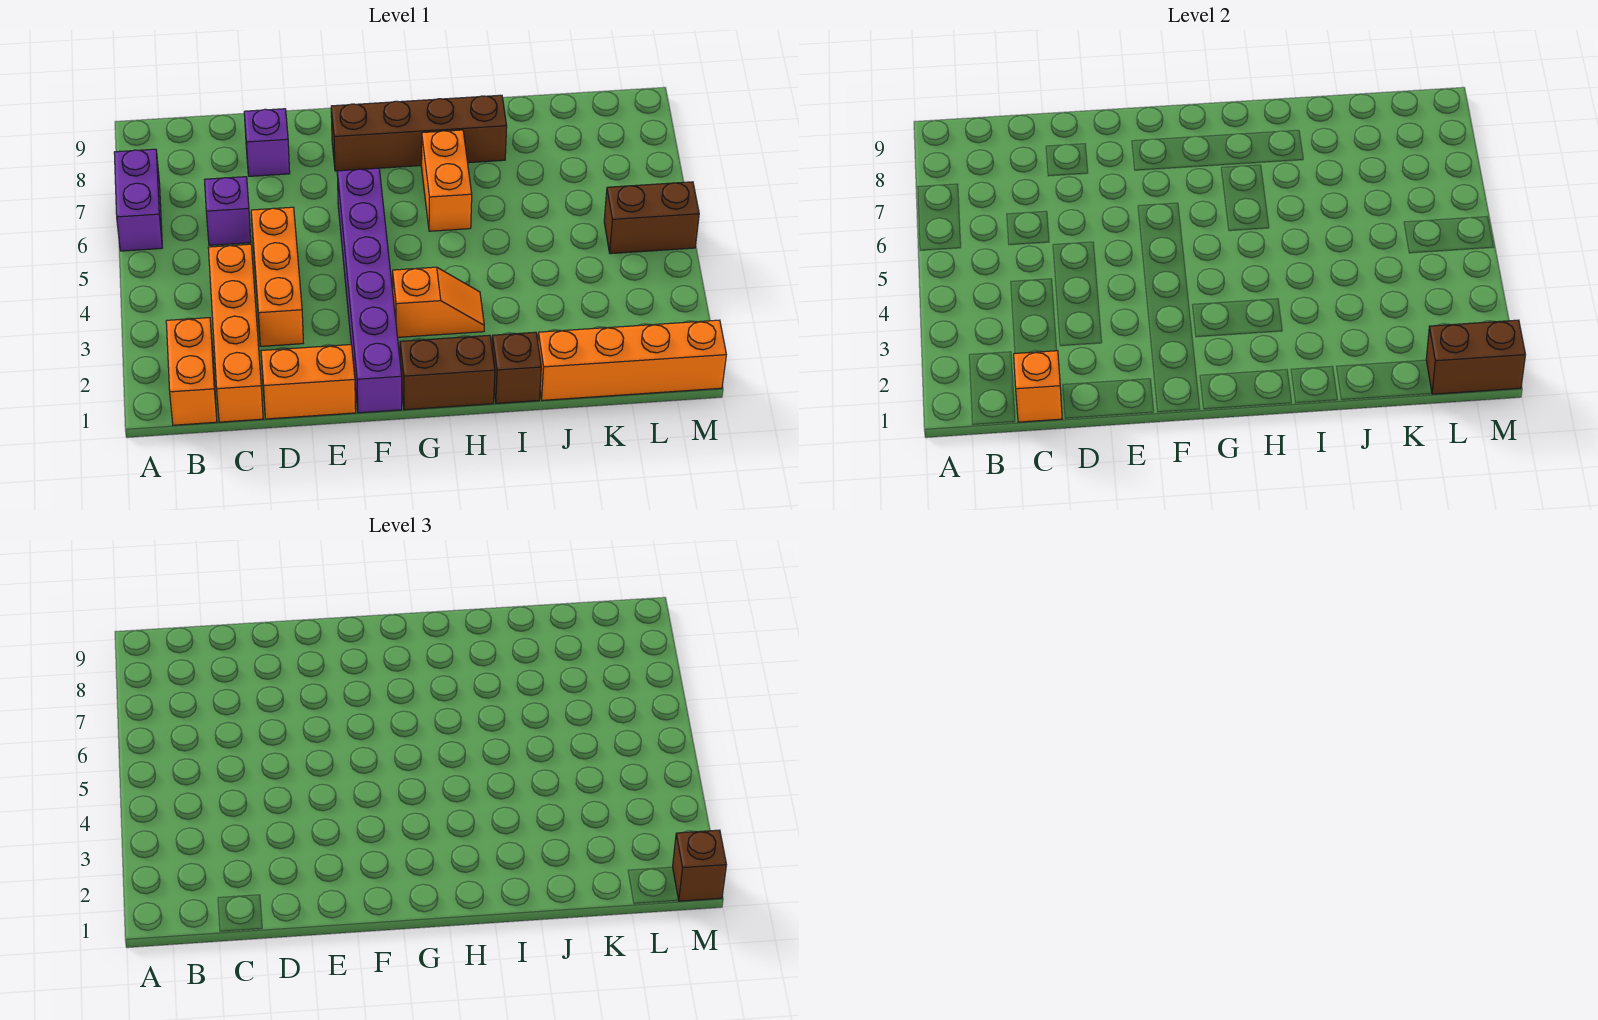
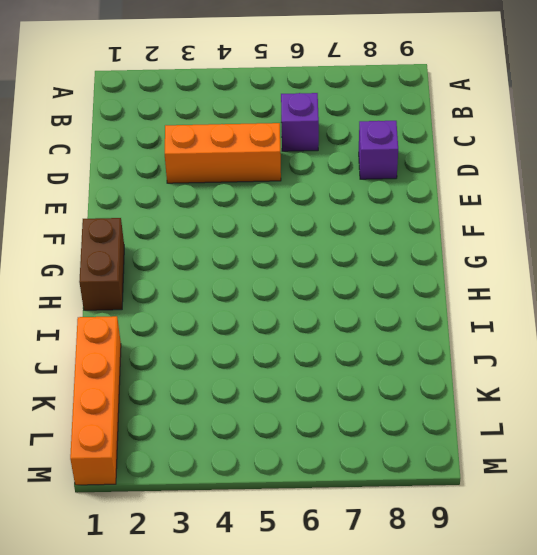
none -> purple 1x2 brick [114,149,162,251]
none -> orange 1x2 brick [166,318,217,425]
none -> orange 1x4 brick [208,244,263,422]

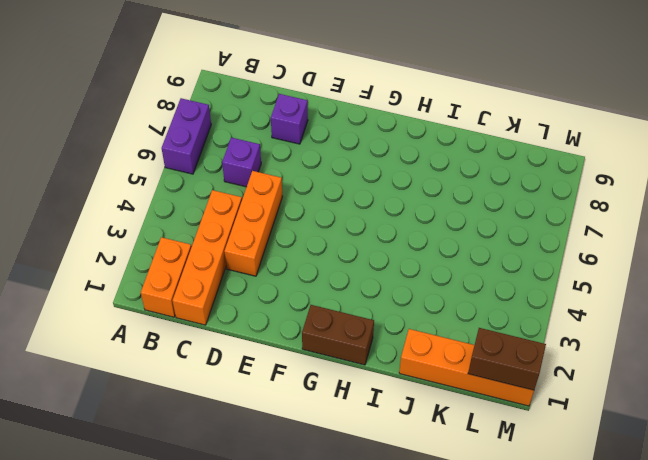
none -> orange 1x2 brick [261,345,356,419]
none -> purple 1x6 brick [337,168,402,413]
none -> brown 1x4 brick [331,95,507,171]

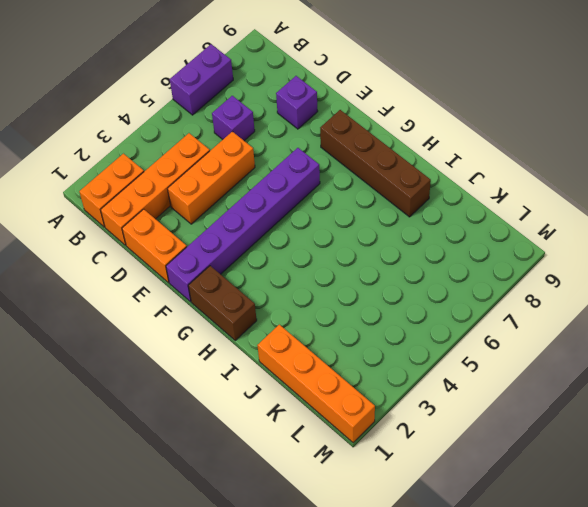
none -> orange 1x2 slope [393,267,484,337]
none -> orange 1x2 brick [421,130,472,231]
none -> brown 1x1 brick [492,332,541,403]

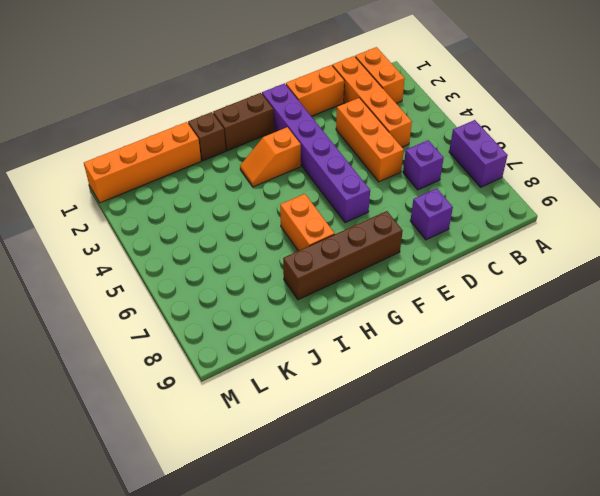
none -> brown 1x2 brick [604,182,699,254]
none -> orange 1x1 brick [1014,351,1062,422]
none -> brown 1x2 brick [1426,320,1525,394]

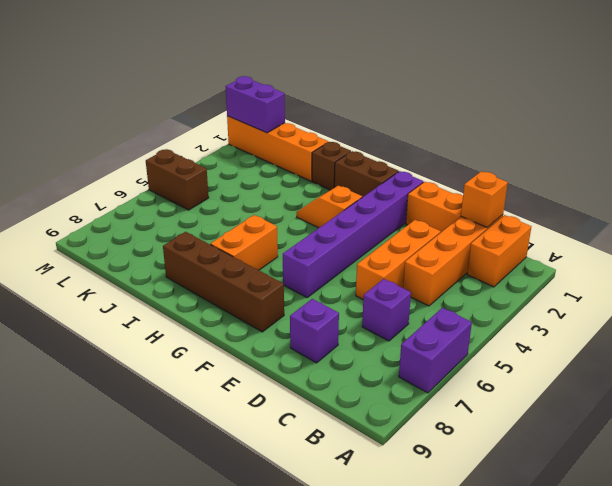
purple 1x2 brick [226,76,285,133] -> brown 1x2 brick [1426,320,1525,394]
none -> brown 1x1 brick [673,830,726,901]

